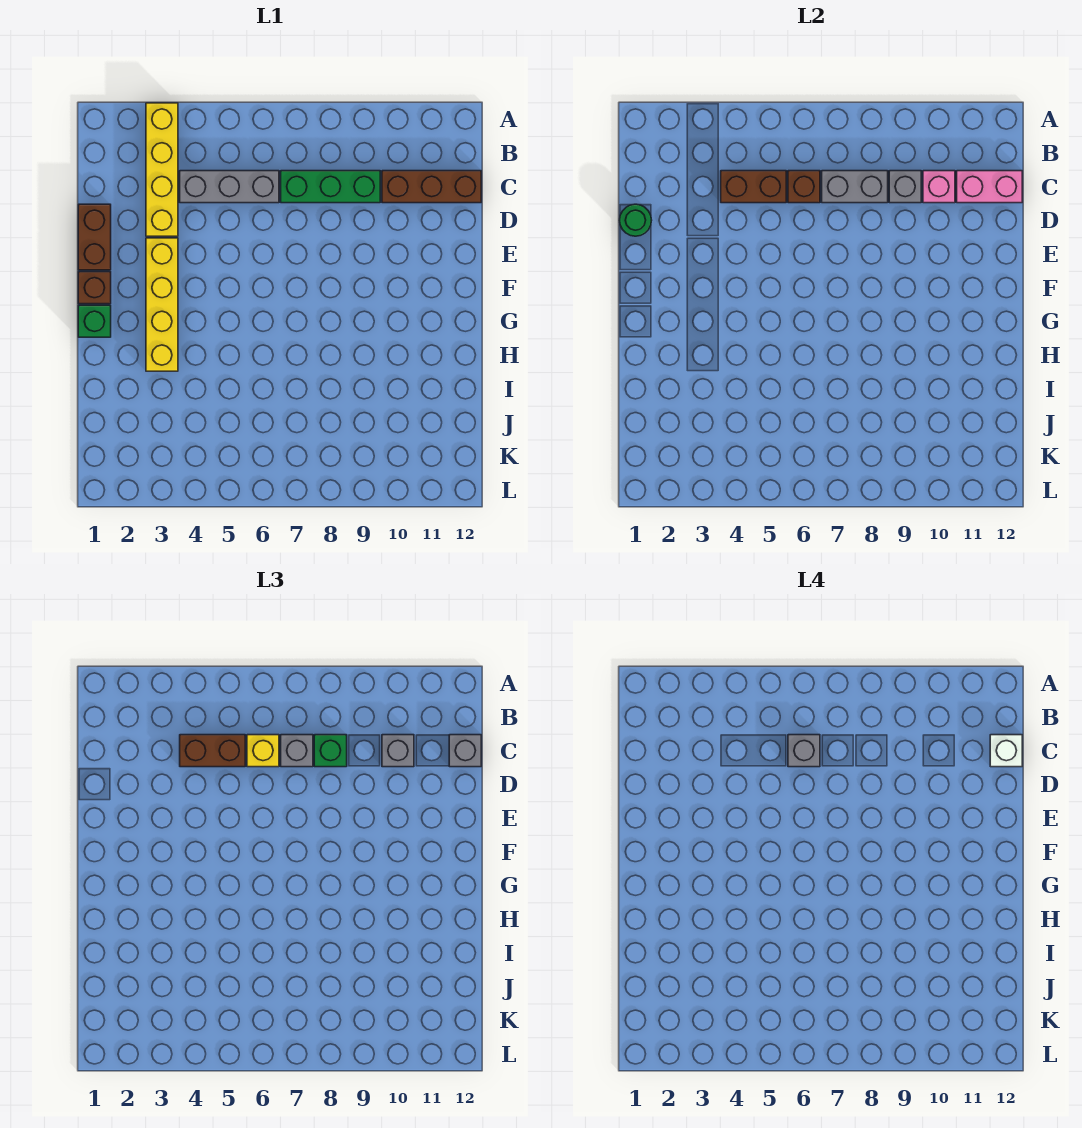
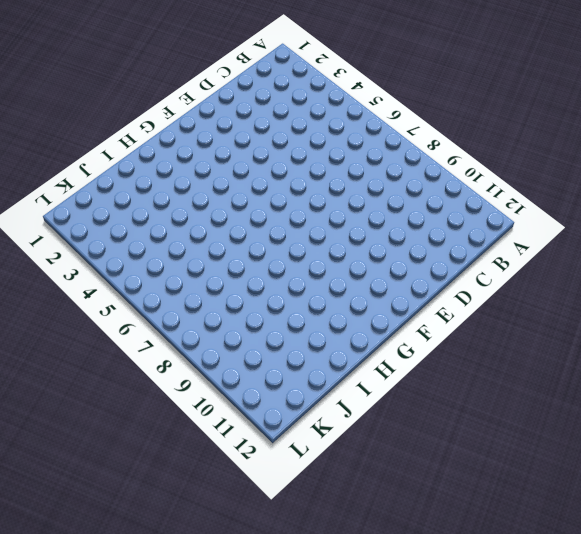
none -> yellow 1x4 brick [146,103,178,236]
none -> grey 1x3 brick [180,171,279,203]
none -> green 1x3 brick [281,171,380,203]

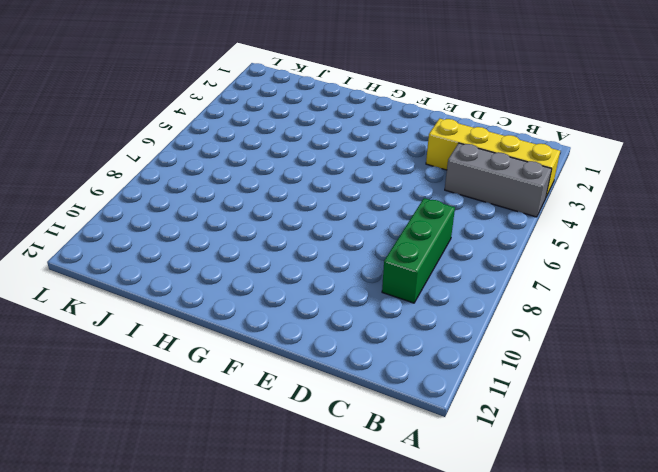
grey 1x3 brick [445,143,552,217] -> grey 1x3 brick turned to [180,171,279,203]
none -> brown 1x3 brick [382,171,481,203]
none -> brown 1x2 brick [78,204,111,270]
none -> yellow 1x4 brick [146,238,178,371]

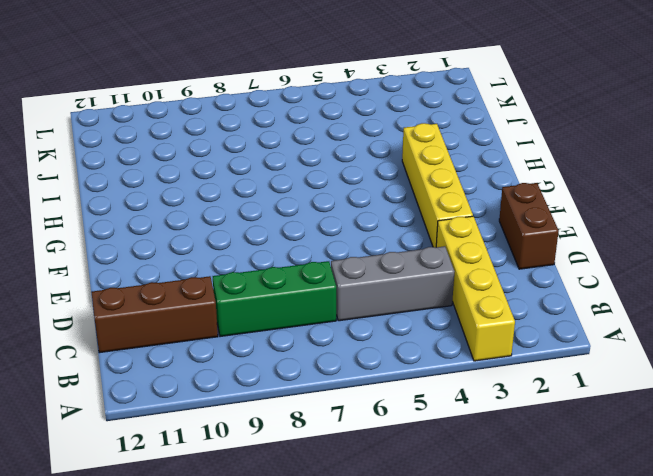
none -> brown 1x1 brick [78,272,111,304]
none -> green 1x1 brick [78,305,111,337]
none -> brown 1x2 brick [721,171,786,203]

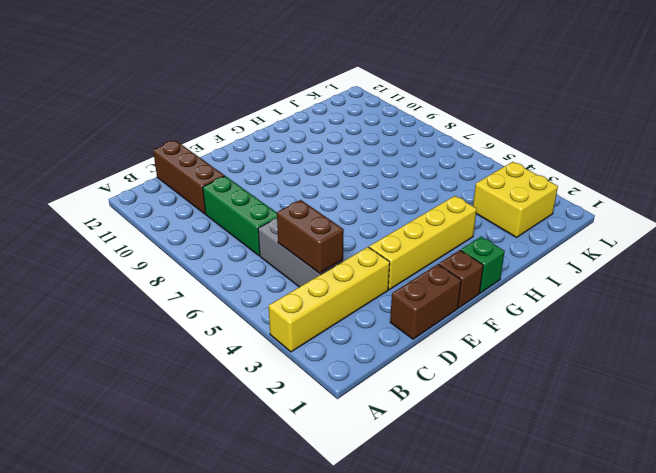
yellow 2x2 brick [473,162,558,237] -> none
none -> brown 1x1 brick [788,171,820,203]
none -> grey 1x2 brick [822,171,888,203]
none -> grey 1x1 brick [889,171,921,203]

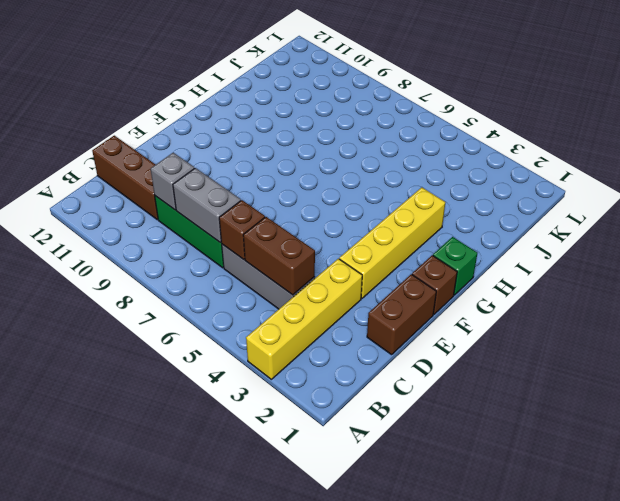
none -> pink 1x1 brick [923,171,955,203]
none -> pink 1x2 brick [957,171,1022,203]
none -> green 1x1 round brick [619,204,652,236]

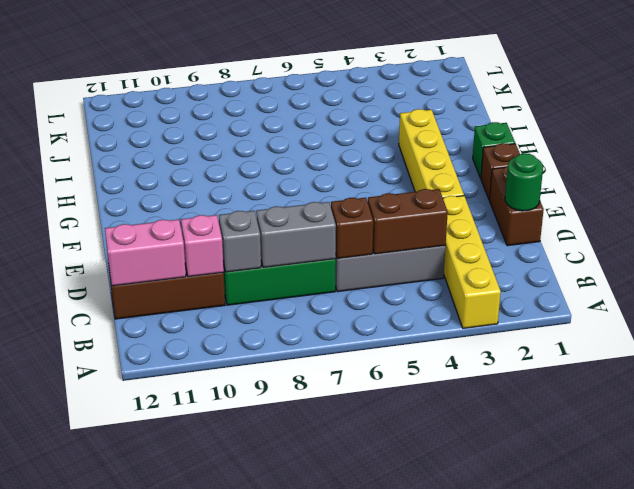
none -> brown 1x2 brick [180,735,245,767]
none -> yellow 1x1 brick [247,735,279,767]
none -> grey 1x1 brick [281,735,313,767]

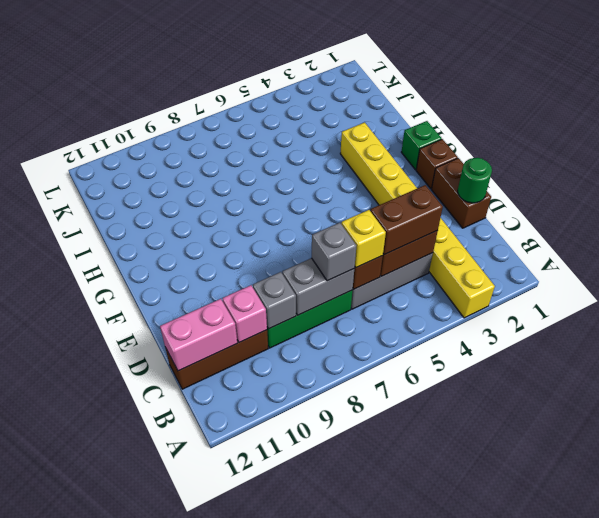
none -> green 1x1 brick [314,735,347,767]
none -> grey 1x1 brick [382,735,414,767]
none -> grey 1x1 brick [449,735,481,767]

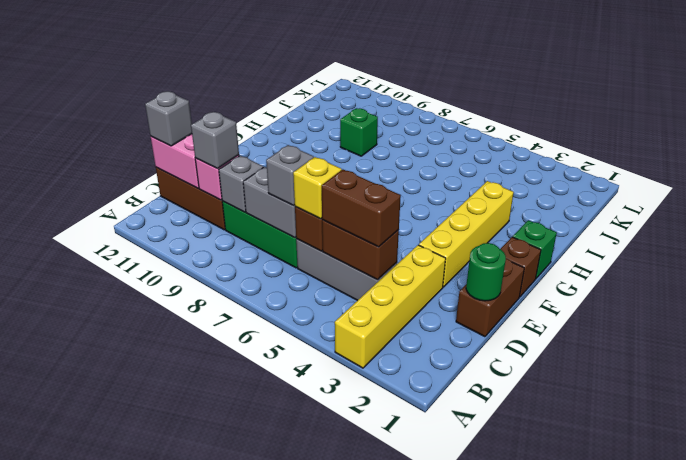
green 1x1 brick [340,108,378,156] -> green 1x1 brick moved to [314,735,347,767]
none -> grey 1x1 brick [788,735,820,767]
none -> white 1x1 brick [990,735,1022,767]

